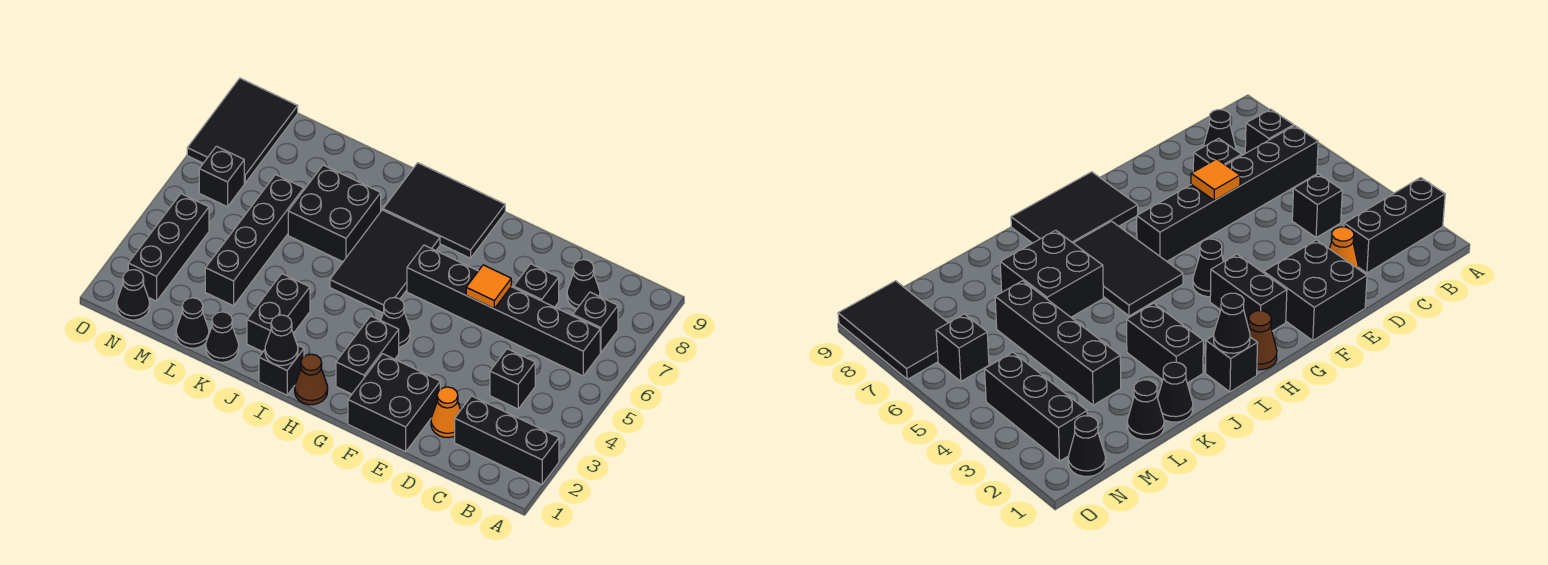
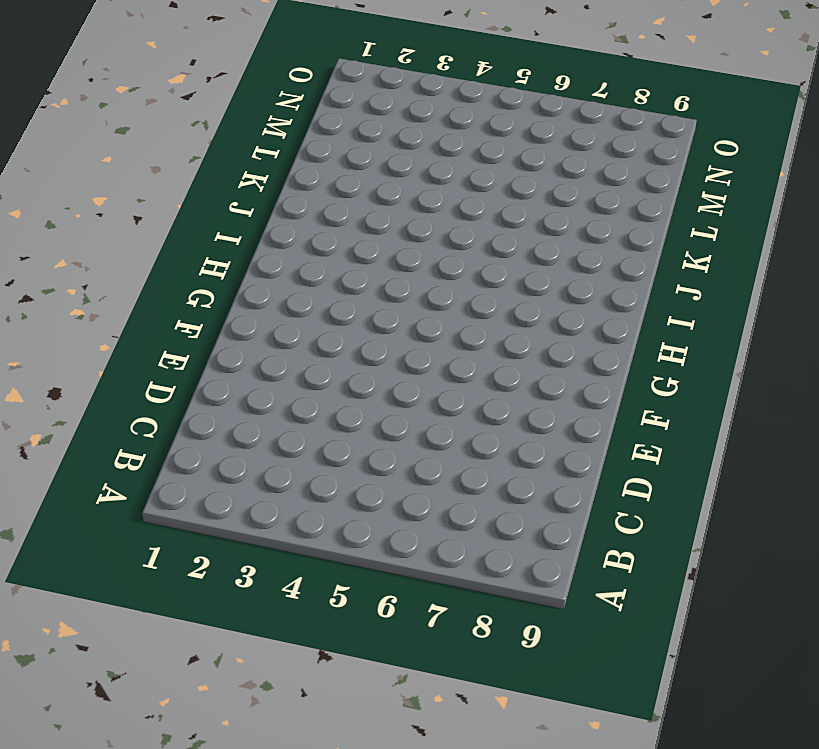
none -> black 1x3 brick [455,396,559,484]
none -> black 1x6 brick [407,245,600,376]
none -> black 1x1 brick [573,292,618,352]

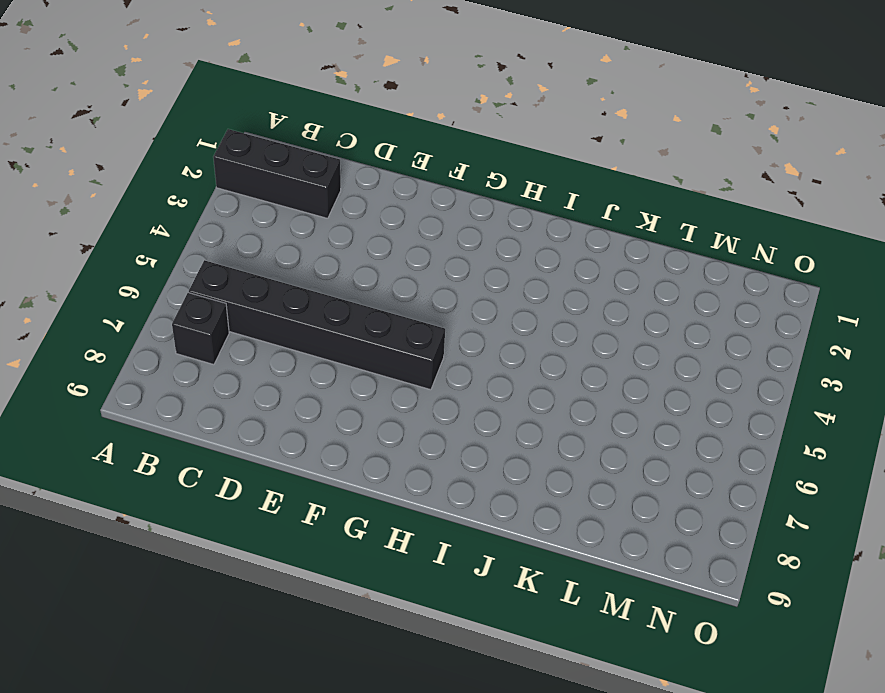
none -> black 1x1 brick [490,349,535,409]
none -> black 1x1 cone [567,259,600,309]
none -> orange 1x1 cone [431,387,461,438]

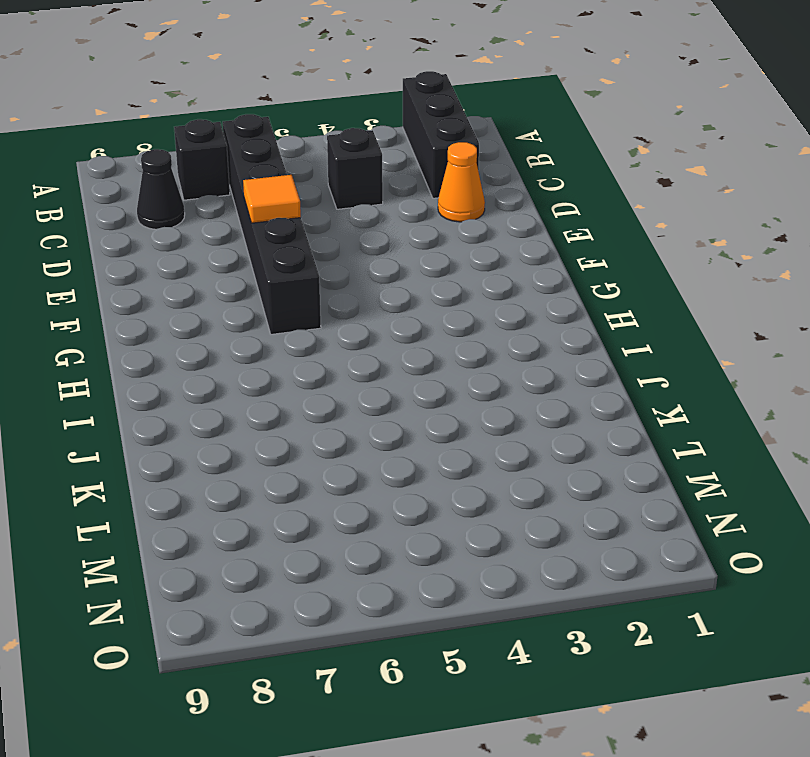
none -> black 1x1 brick [514,264,559,307]
none -> black 2x2 brick [348,354,440,452]
none -> black 1x2 brick [336,316,399,394]

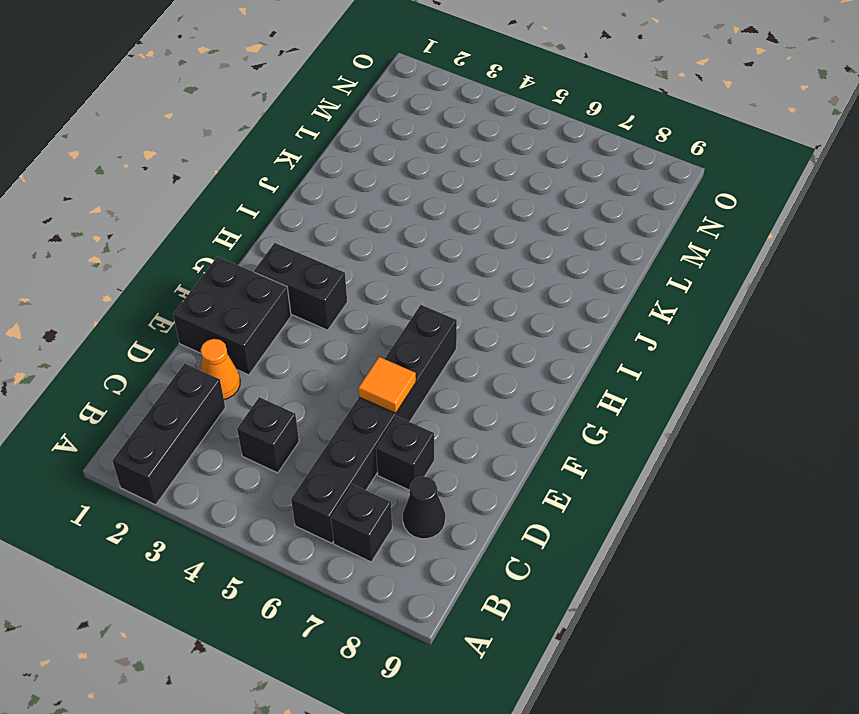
none -> black 1x1 cone [381,298,410,347]
none -> black 2x3 tile [383,163,505,258]
none -> brown 1x1 cone [295,354,328,405]

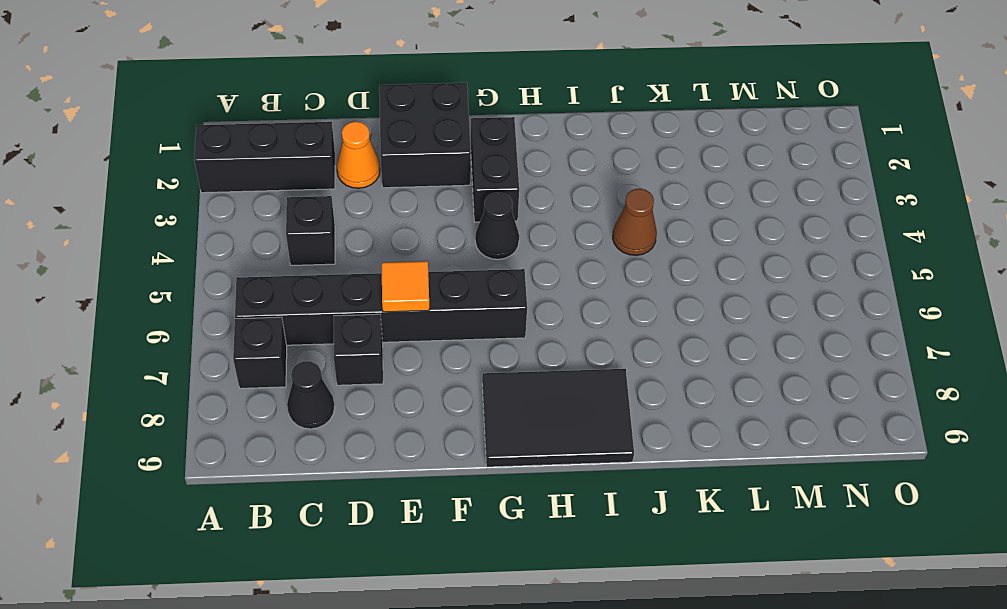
brown 1x1 cone [613,189,657,255] -> brown 1x1 cone moved to [295,354,328,405]
none -> black 2x3 tile [330,210,440,313]
none -> black 1x1 brick [259,345,304,395]
none -> black 1x2 brick [247,274,310,352]

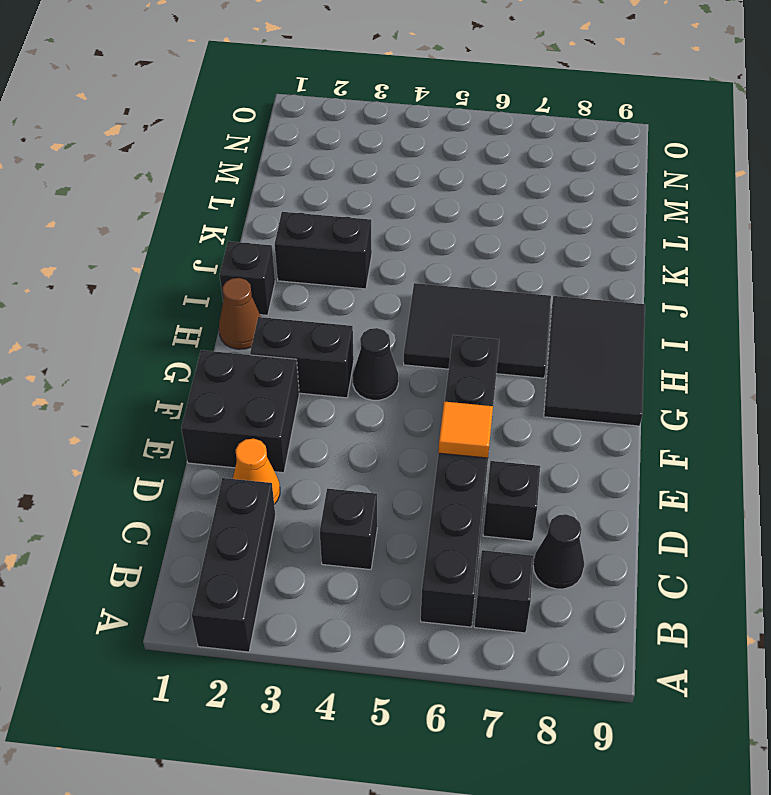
none -> black 2x2 brick [288,165,381,262]
none -> black 1x1 cone [206,312,239,362]
none -> black 1x1 cone [176,298,209,348]

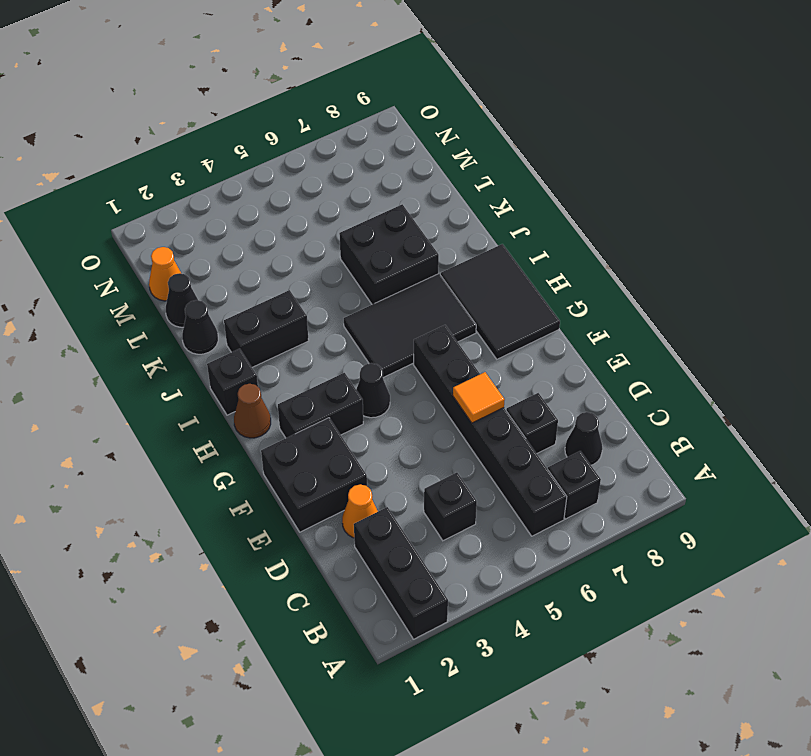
orange 1x1 cone [149,247,181,301] -> none
none -> black 1x4 brick [205,175,304,306]
none -> black 1x1 cone [117,270,150,320]
none -> black 1x3 brick [128,194,209,301]

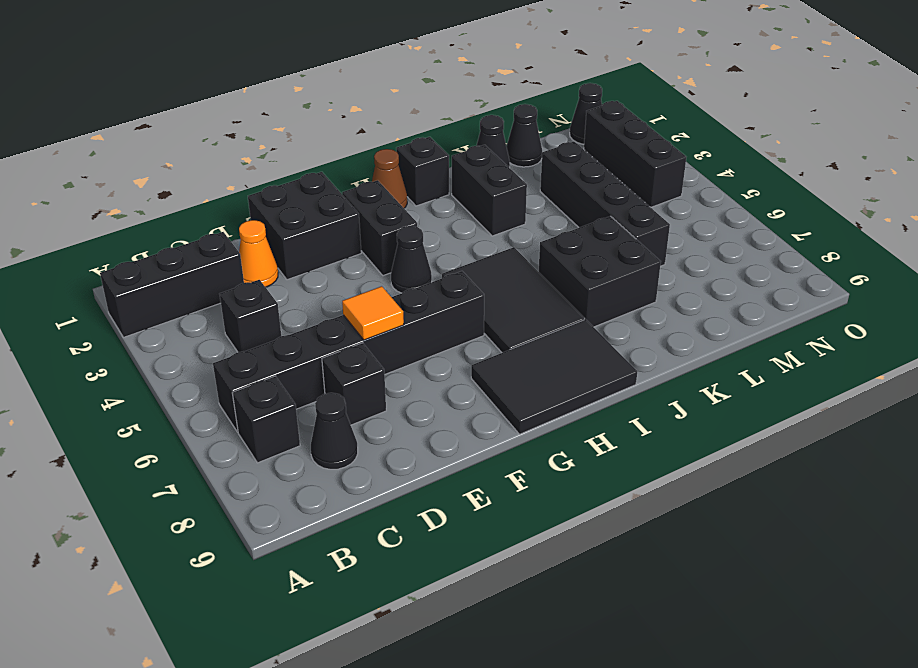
none -> black 1x1 brick [199,146,244,207]
none -> black 2x3 tile [187,78,298,183]
none -> black 1x1 cone [265,315,298,365]

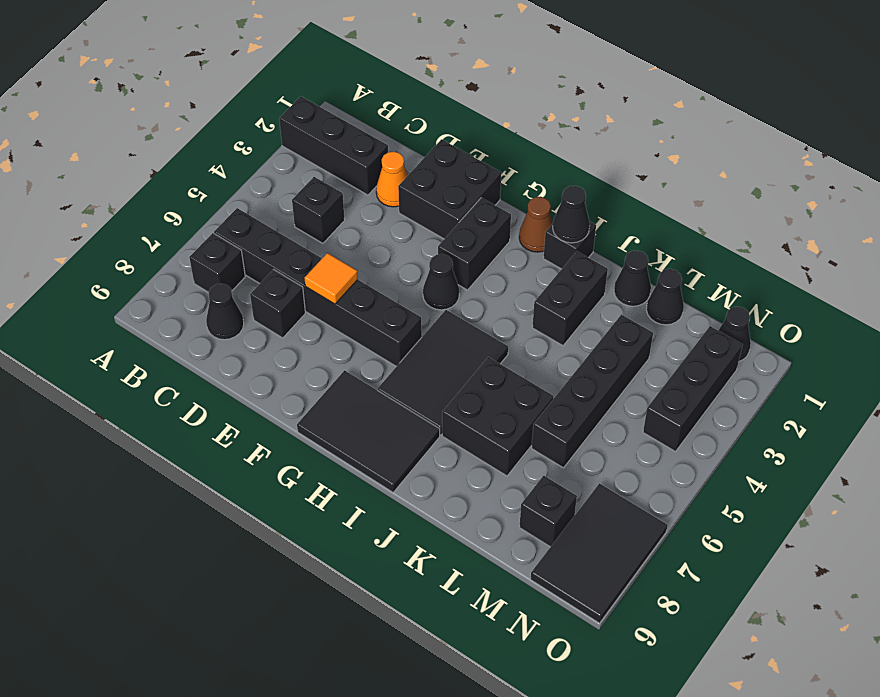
black 1x1 brick [519,476,577,547] -> black 1x1 brick moved to [199,146,244,207]

